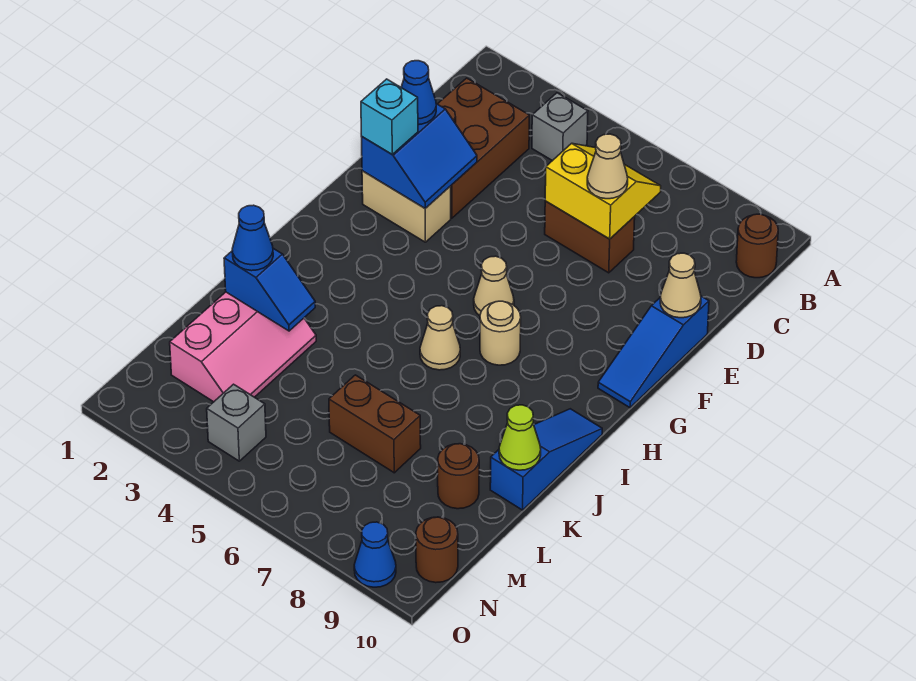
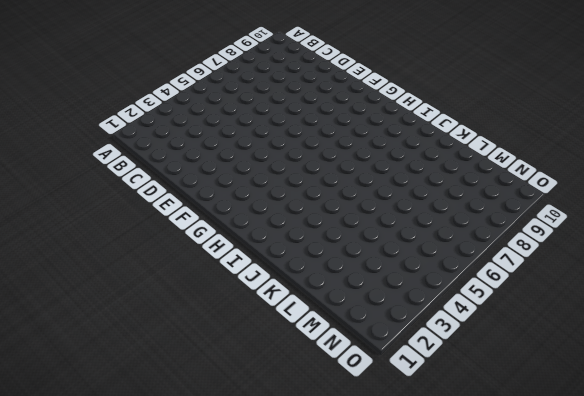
none -> grey 1x1 brick [532,93,588,161]
none -> brown 1x1 round brick [736,214,778,278]
none -> brown 2x3 brick [438,78,529,218]

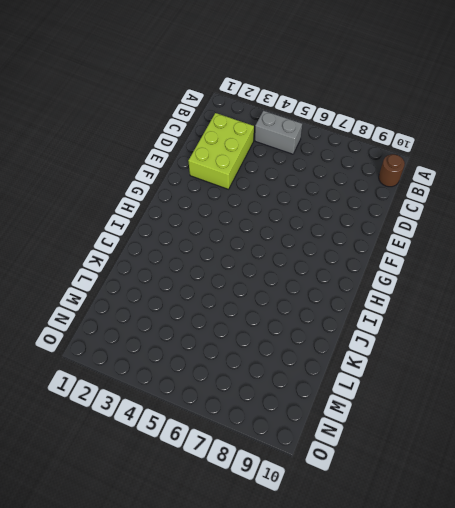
grey 1x2 brick [255,111,302,154] -> grey 1x1 brick [532,93,588,161]
lime 2x3 brick [188,113,254,189] -> brown 2x3 brick [438,78,529,218]
none -> brown 1x2 brick [545,201,635,273]
none -> blue 1x3 slope [598,296,709,408]
none -> tan 1x2 brick [362,171,451,242]

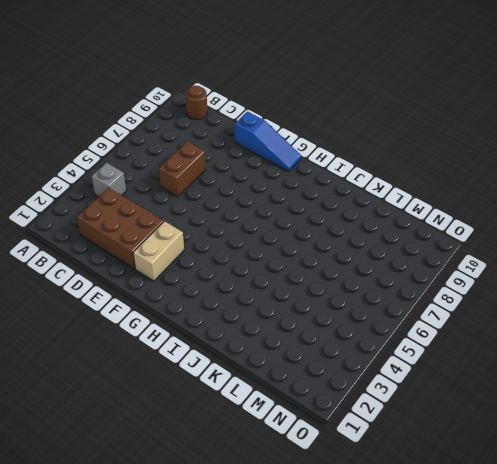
none -> tan 1x1 cone [474,256,514,316]
none -> tan 1x1 round brick [480,301,521,365]
none -> tan 1x1 cone [420,306,460,370]

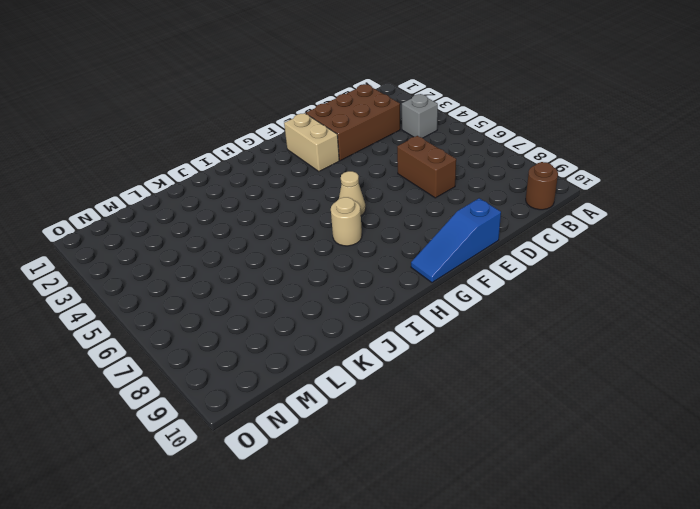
none -> tan 1x1 cone [420,306,460,370]
none -> blue 1x3 slope [490,409,602,510]
none -> pink 2x3 slope [170,292,316,402]

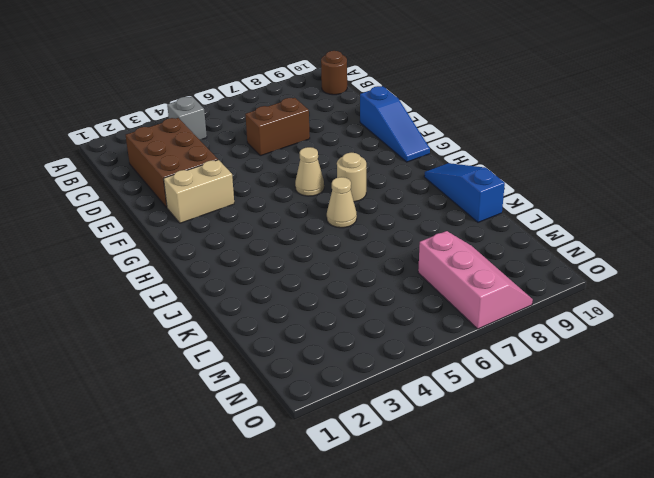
pink 2x3 slope [418,231,533,329] -> pink 2x3 slope moved to [170,292,316,402]
none -> brown 1x2 brick [329,375,421,473]
none -> brown 1x1 round brick [438,444,479,509]
none -> grey 1x1 brick [207,384,266,461]

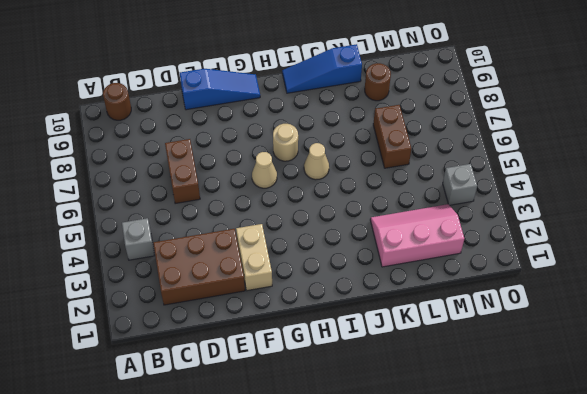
none -> brown 1x1 round brick [416,517,458,583]
none -> blue 1x1 cone [354,522,396,587]
none -> yellow 2x2 slope [545,143,661,239]

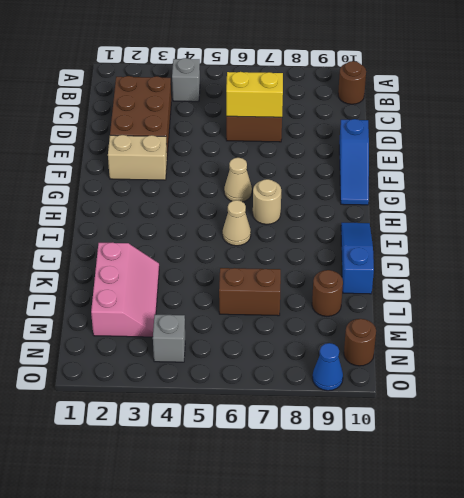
none -> blue 2x2 slope [362,104,477,208]
none -> tan 1x1 cone [660,253,701,318]
none -> blue 1x2 slope [224,248,315,331]

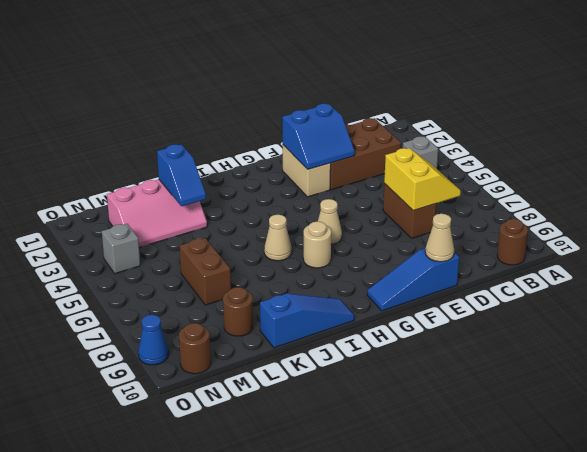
none -> lime 1x1 cone [499,405,541,470]
none -> tan 1x1 cone [587,134,628,199]
none -> blue 1x1 cone [401,61,436,125]

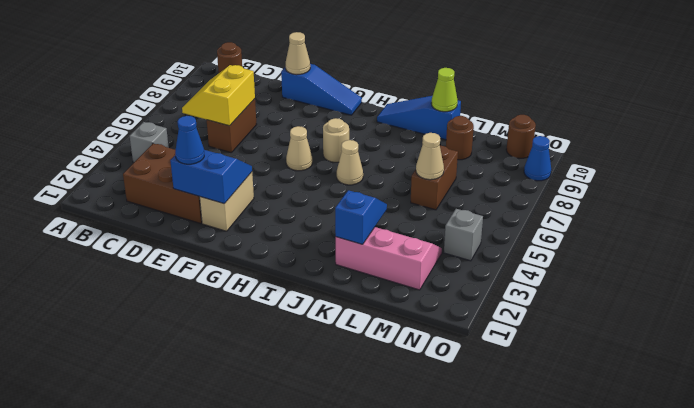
tan 1x1 cone [416,133,444,180] -> tan 1x1 cone moved to [587,134,628,199]
none -> cyan 1x1 brick [361,79,418,154]
none -> blue 1x1 cone [232,205,273,271]

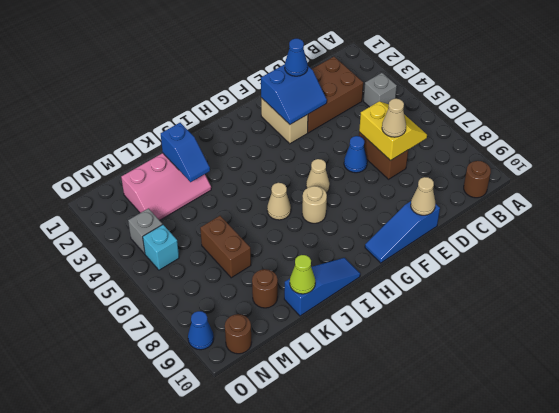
blue 1x1 cone [344,136,367,173] -> blue 1x1 cone moved to [232,205,273,271]
cyan 1x1 brick [143,225,179,270] -> cyan 1x1 brick moved to [361,79,418,154]

